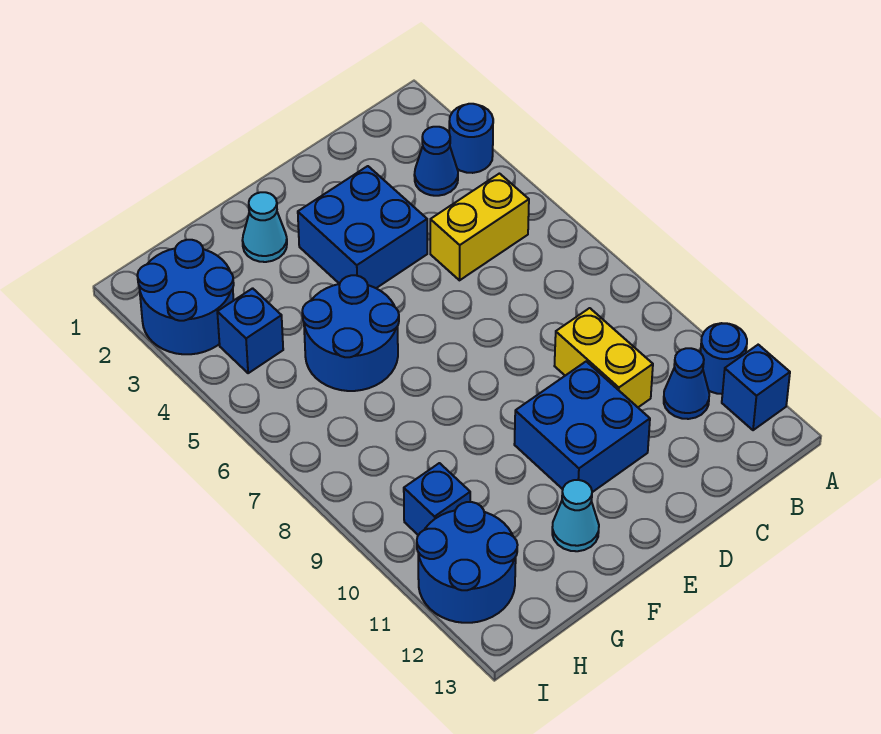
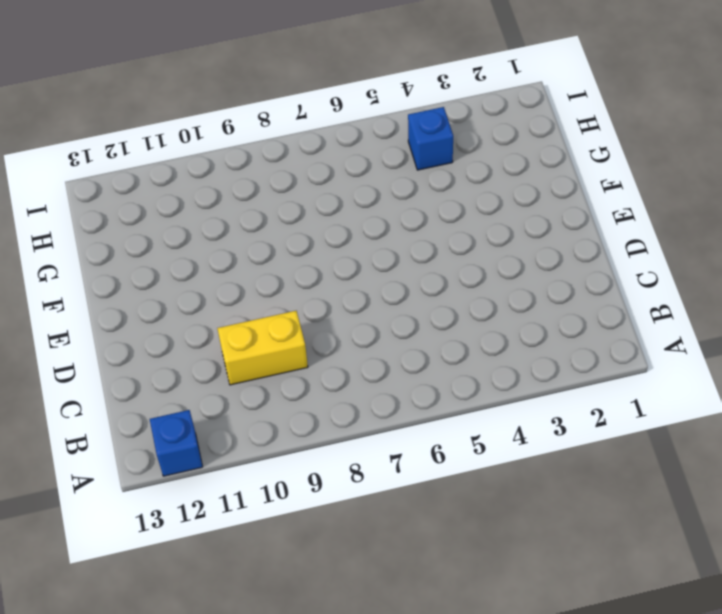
none -> blue 1x1 round brick [449,104,493,173]
none -> blue 1x1 round brick [700,323,747,394]
none -> blue 1x1 cone [414,127,458,196]

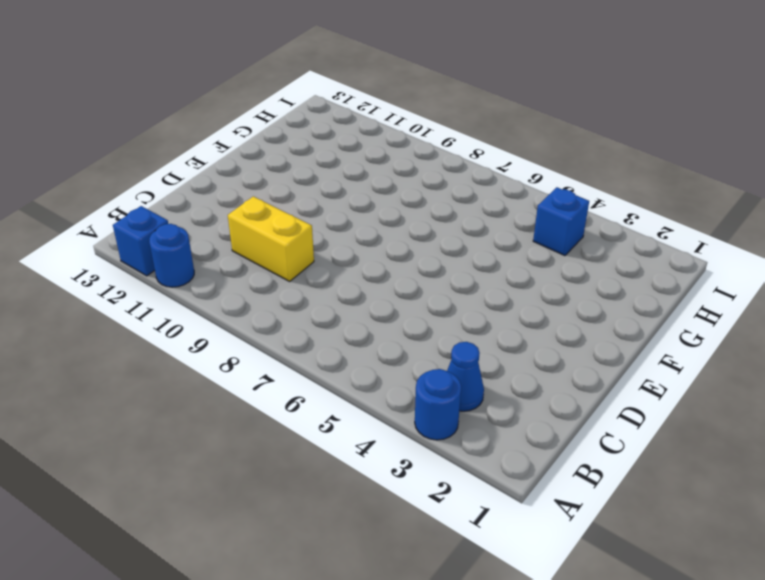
none -> yellow 1x2 brick [430,174,529,280]
none -> blue 1x1 cone [664,348,709,419]
none -> blue 2x2 brick [298,166,427,288]

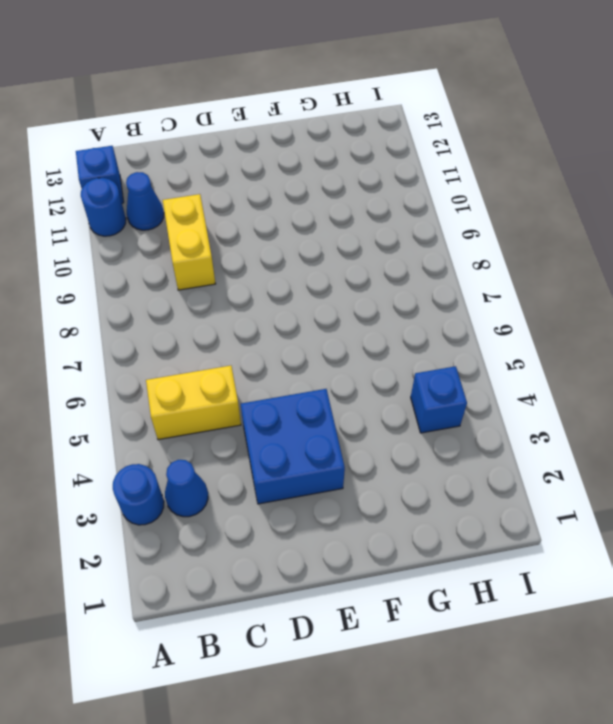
none -> blue 2x2 brick [514,362,650,492]
none -> cyan 1x1 cone [242,192,287,262]
none -> blue 2x2 round brick [302,275,399,391]

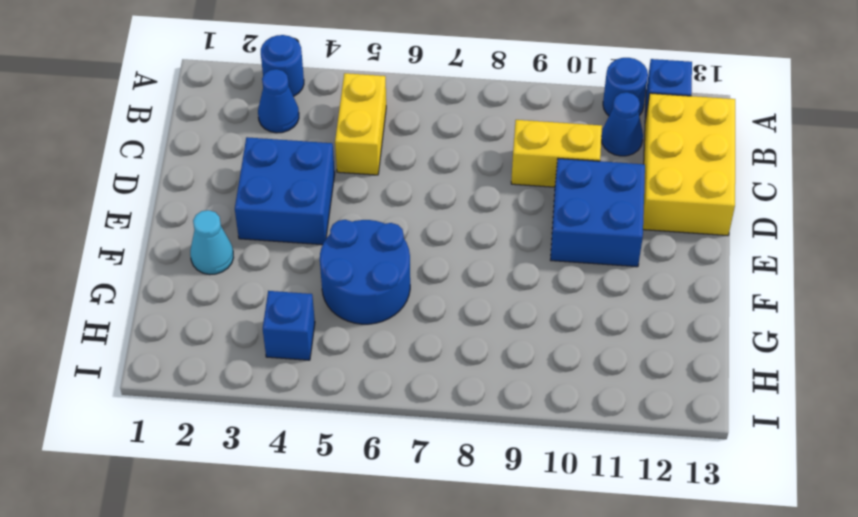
yellow 2x3 brick [643,93,735,236] -> none
none -> cyan 1x1 cone [552,480,599,551]
none -> blue 2x2 round brick [137,240,234,354]
none -> blue 1x1 brick [404,463,470,535]

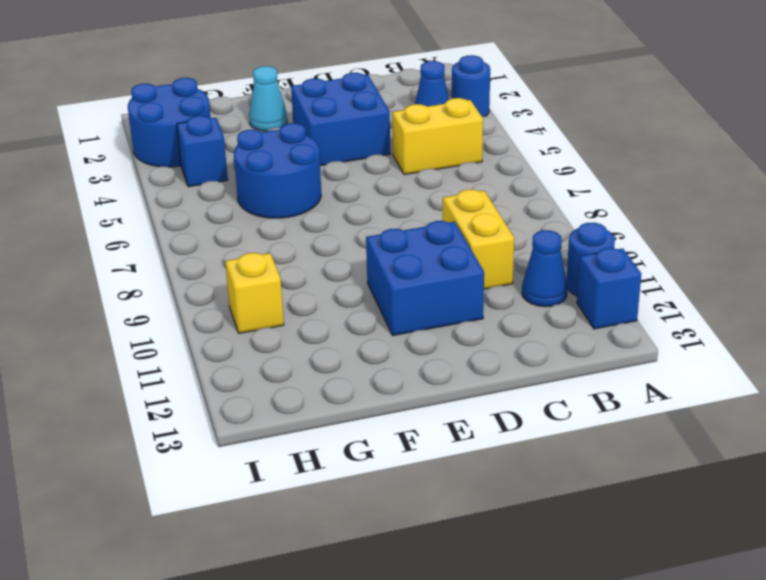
yellow 1x1 brick [225,253,284,333] -> blue 1x1 brick [404,463,470,535]
none -> cyan 1x1 cone [552,480,599,551]
none -> blue 2x2 round brick [417,502,517,623]

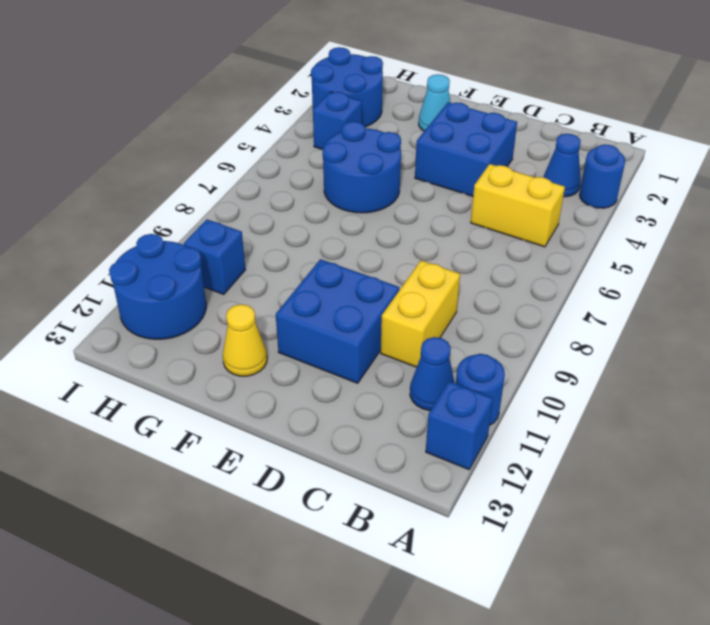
yellow 1x1 cone [223,304,267,376] -> cyan 1x1 cone [552,480,599,551]

